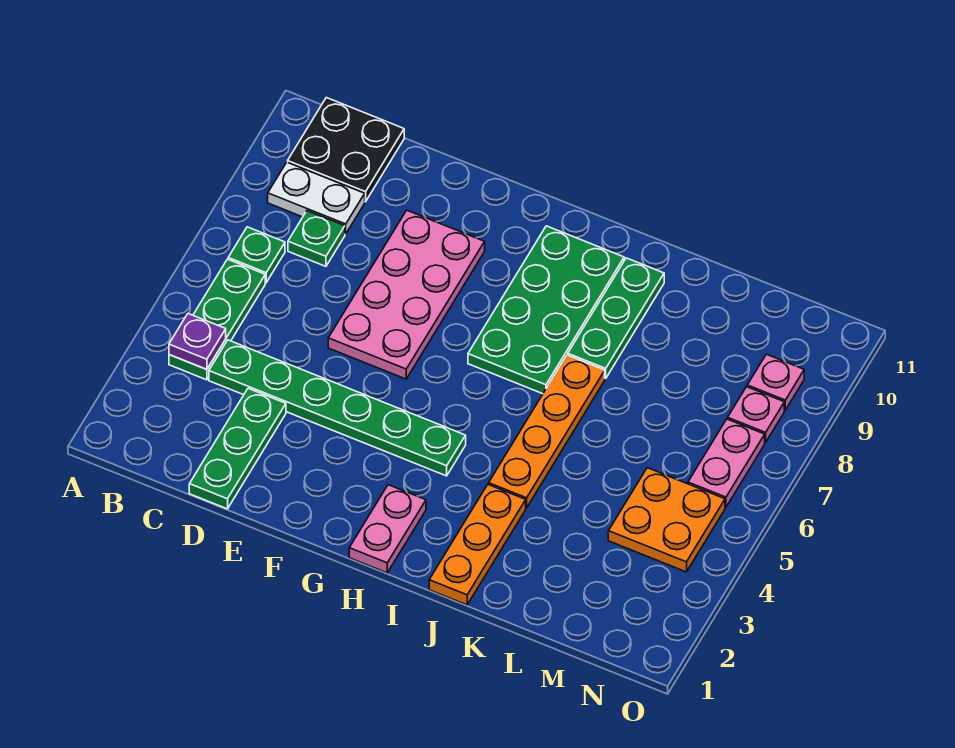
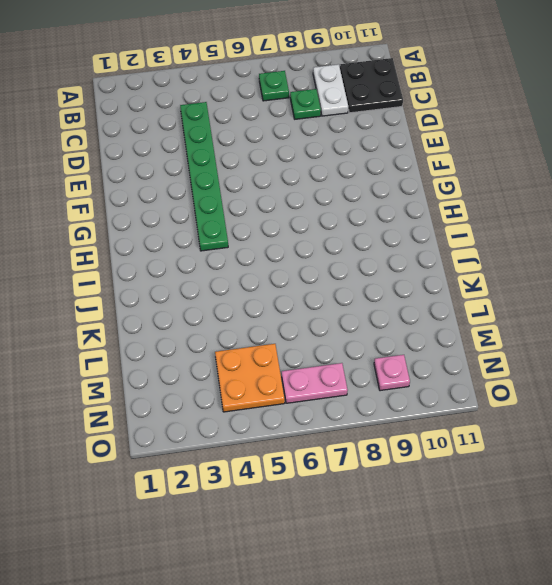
none -> green 1x3 plate [169,259,265,380]
none -> green 1x3 plate [189,388,286,509]
none -> pink 2x4 plate [328,210,485,379]

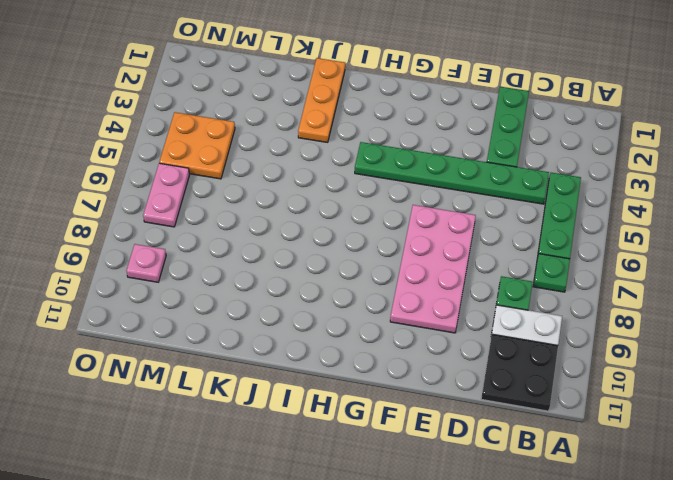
none -> pink 1x2 plate [349,485,426,573]
none -> green 2x4 plate [468,226,624,394]
none -> orange 1x4 plate [489,355,605,508]

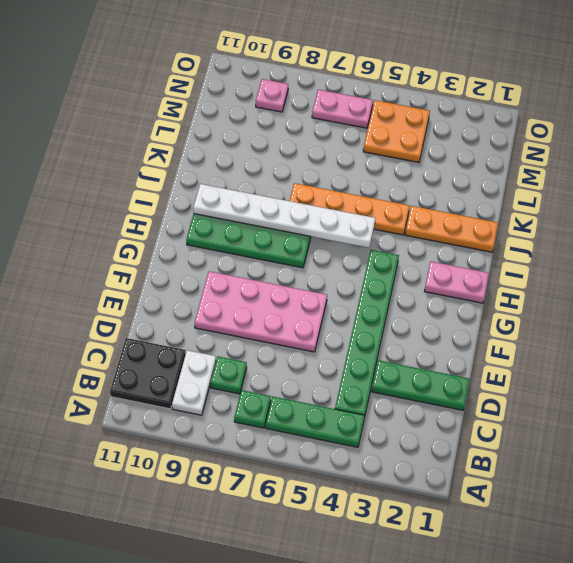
white 1x6 plate [193,184,375,248] -> none
none -> green 1x3 plate [568,258,664,378]
none -> pink 1x1 plate [728,387,784,443]
none -> purple 1x1 plate [169,314,226,370]

